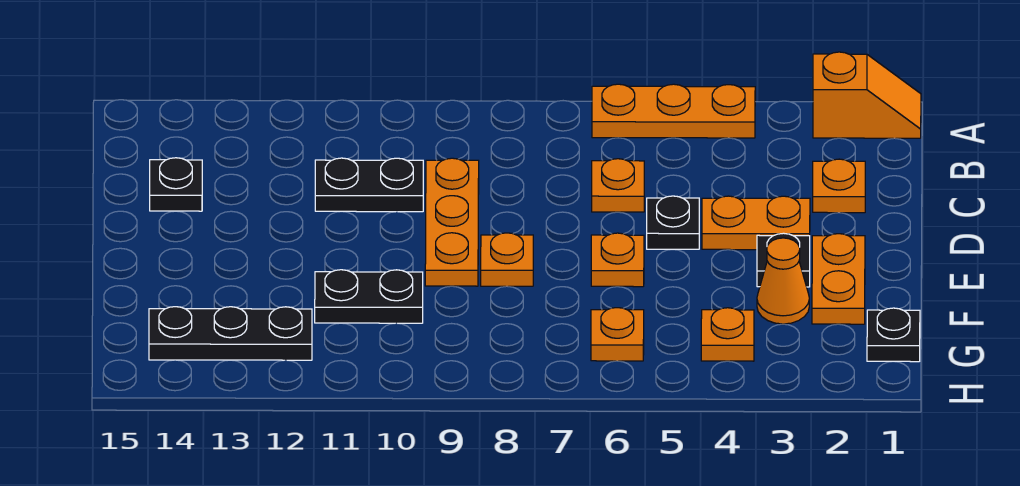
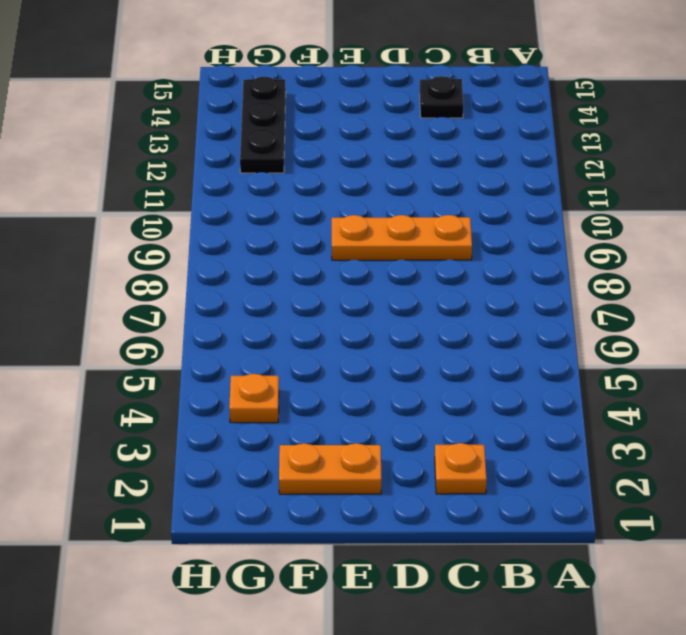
none -> orange 1x2 slope [813,52,921,138]
none -> orange 1x3 plate [592,84,755,138]
none -> orange 1x1 plate [592,159,644,212]

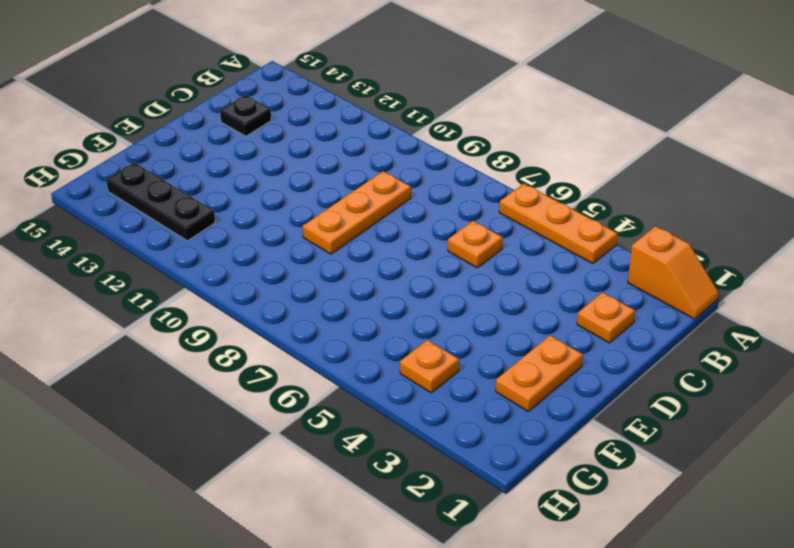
none -> black 1x2 plate [315,158,423,212]
none -> orange 1x2 plate [702,196,810,250]
none -> black 1x1 plate [647,196,699,249]

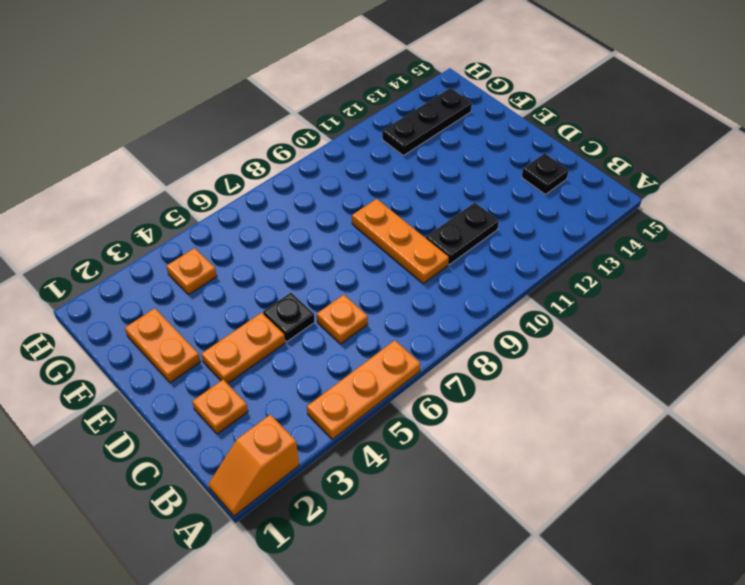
none -> black 1x1 plate [757,233,810,287]
none -> orange 1x1 plate [591,233,644,287]
none -> orange 1x1 plate [481,233,533,286]

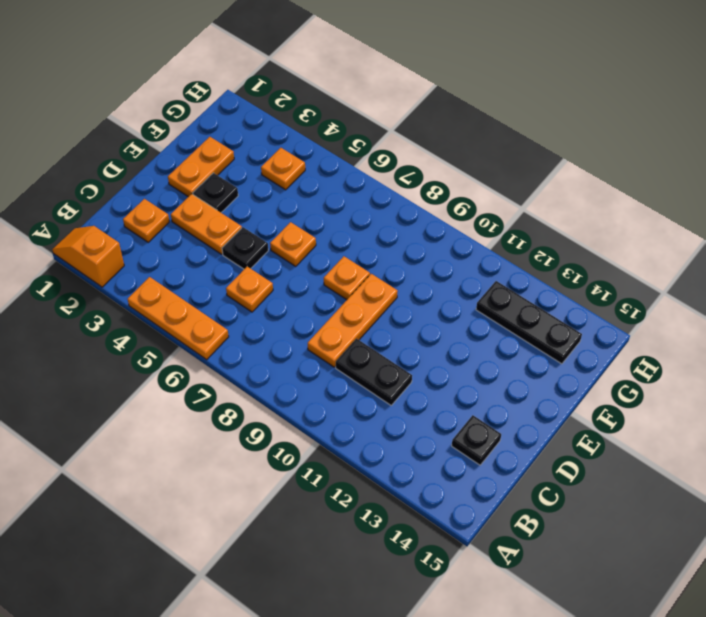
none -> orange 1x1 cone [757,238,809,324]
none -> black 1x2 plate [315,270,423,323]
none -> black 1x1 plate [867,308,920,362]

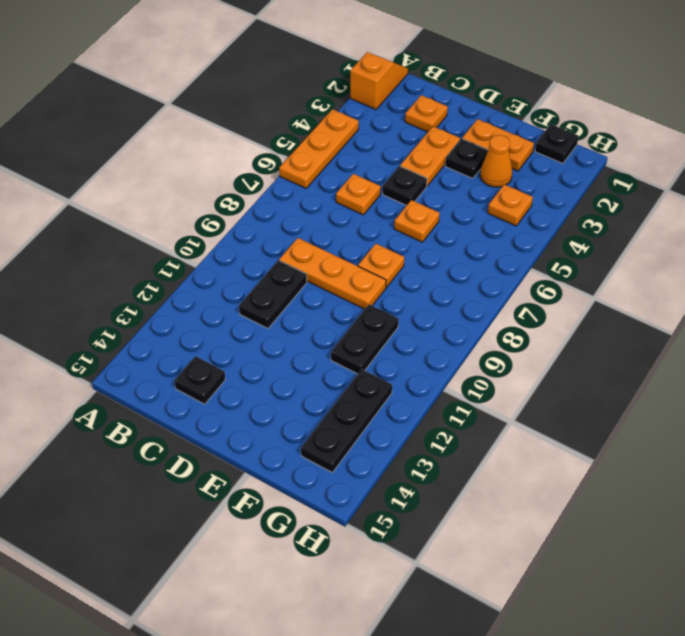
none -> orange 1x1 plate [591,308,644,361]

